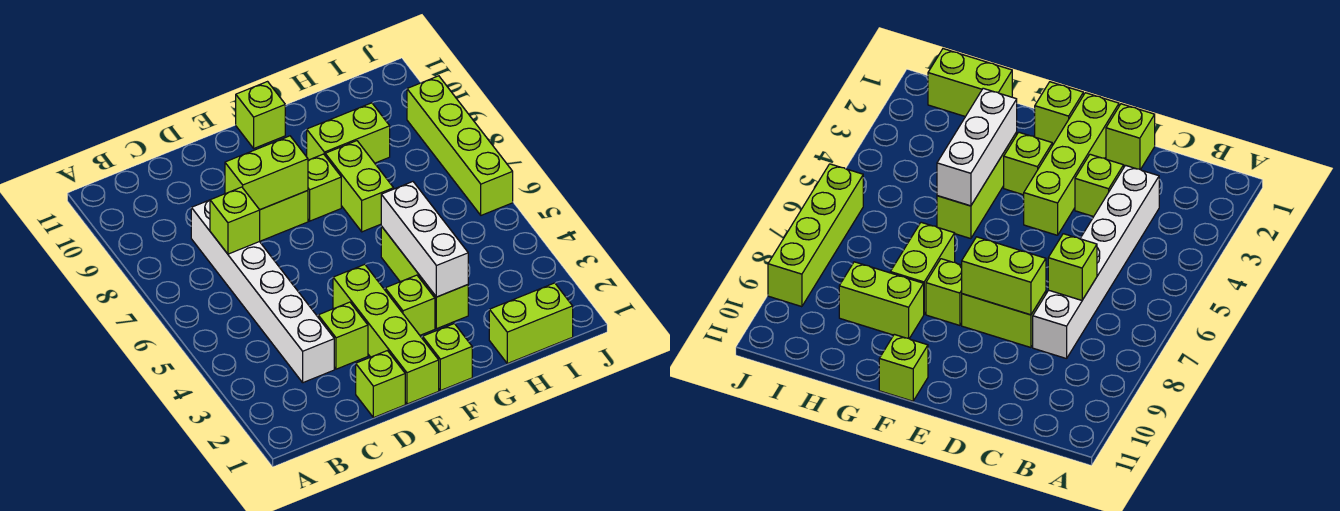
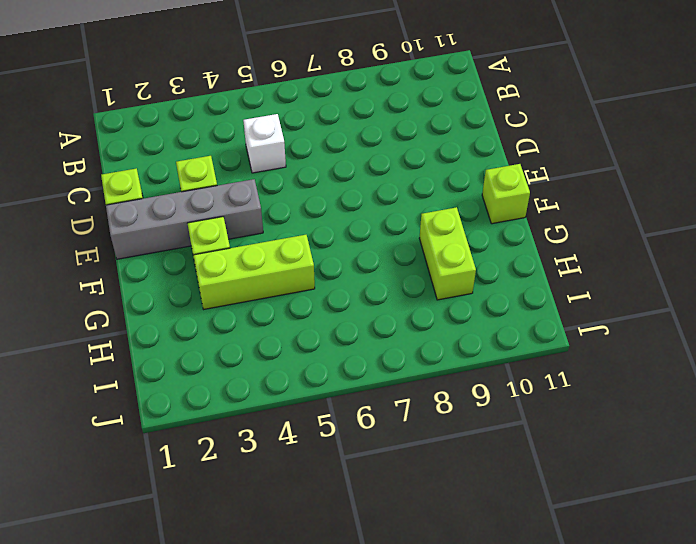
white 1x1 brick [243,114,286,173] -> white 1x6 brick [191,200,334,383]
grey 1x4 brick [106,179,263,259] -> lime 1x4 brick [333,264,439,404]
none -> lime 1x2 brick [260,191,308,241]
none -> lime 1x1 brick [423,324,472,391]
none -> lime 1x1 brick [308,154,341,221]

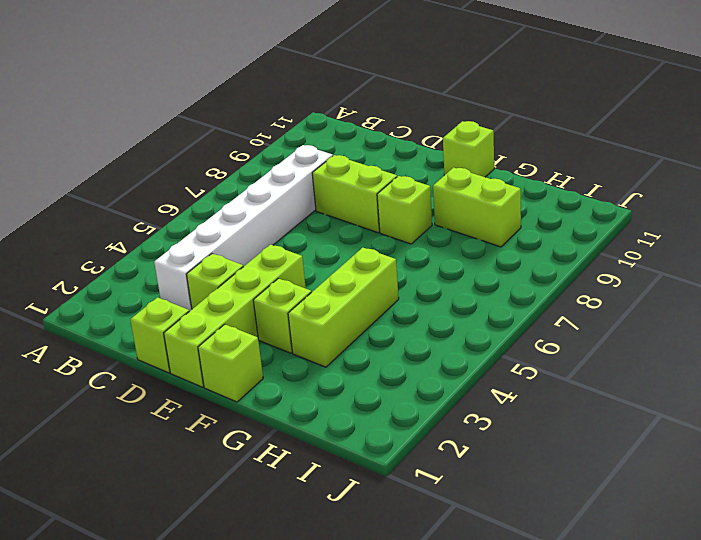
none -> lime 1x2 brick [325,141,394,232]
none -> lime 1x2 brick [489,283,573,364]
none -> lime 1x4 brick [407,76,513,215]

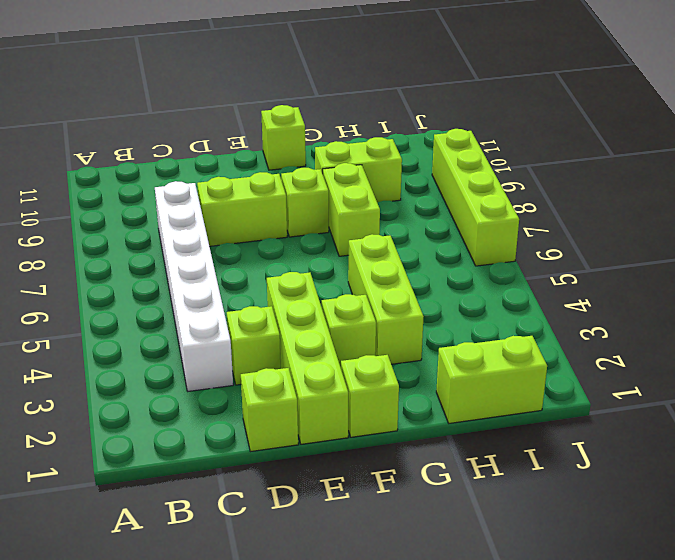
none -> lime 1x1 brick [210,187,260,254]
none -> lime 1x2 brick [225,136,308,210]
none -> white 1x3 brick [381,182,468,297]

